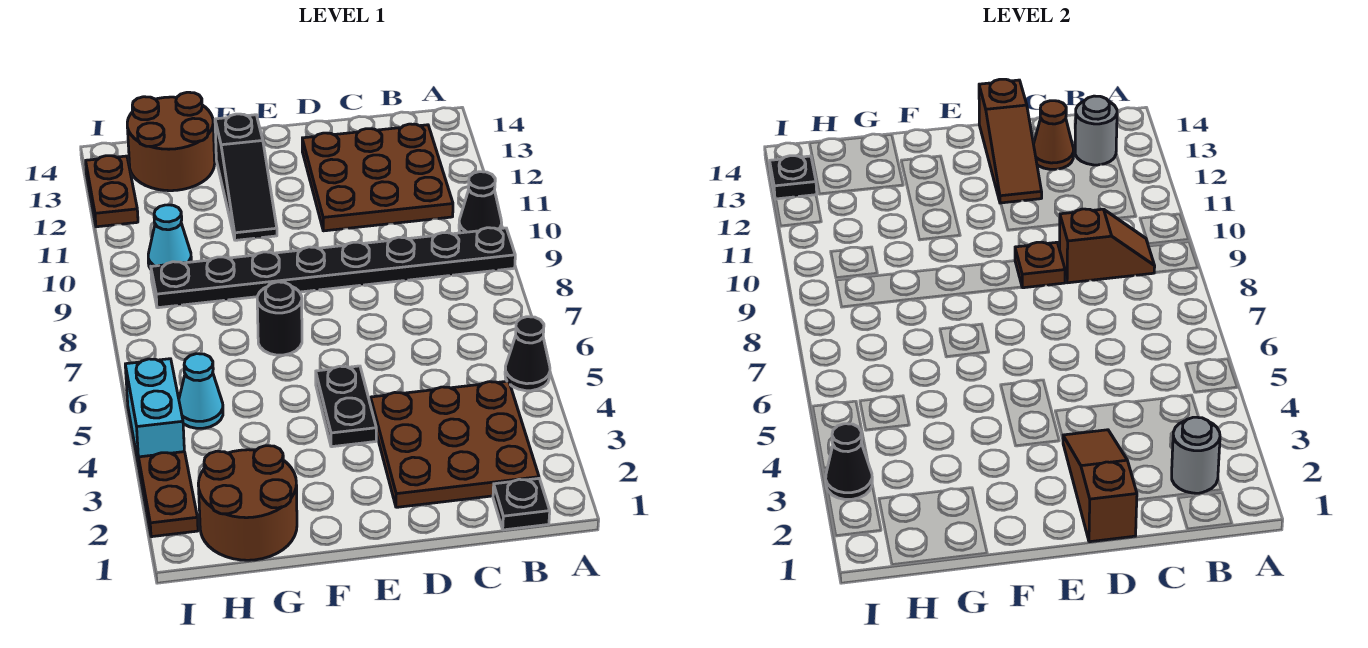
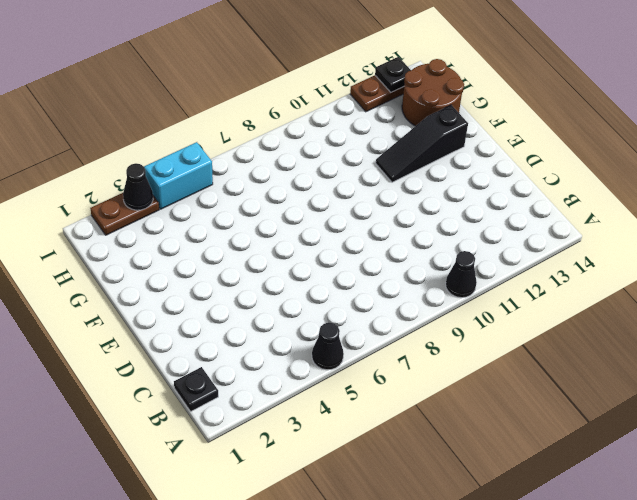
none -> black 1x8 plate [151,228,515,308]
none -> brown 3x3 plate [371,381,539,507]
none -> brown 3x3 plate [302,124,453,231]

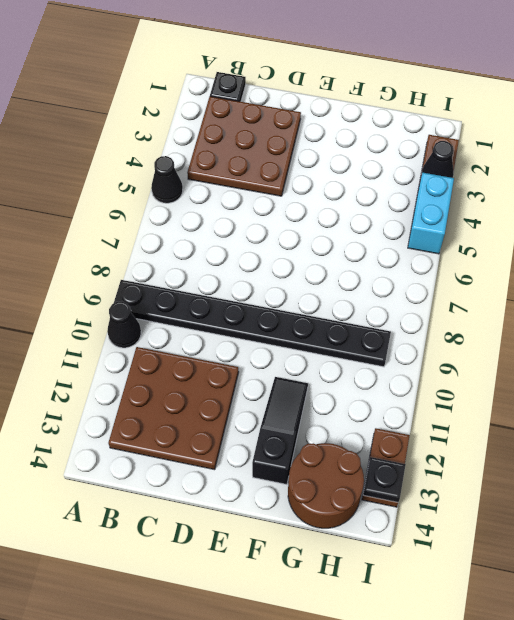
none -> black 1x2 plate [316,366,376,447]
none -> black 1x1 round brick [257,282,302,355]
none -> brown 2x2 round brick [198,446,297,560]

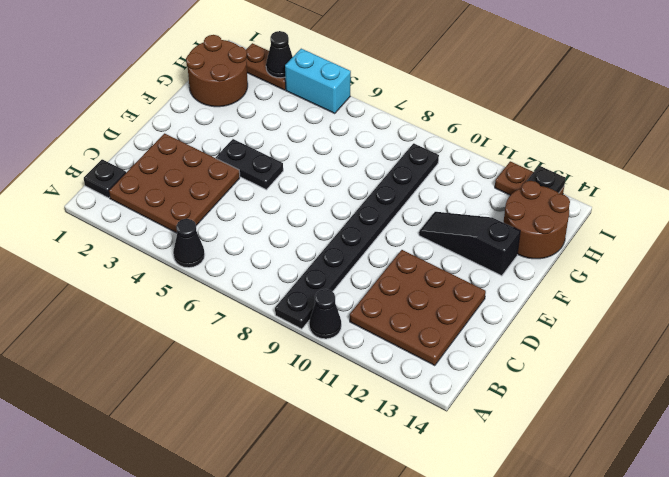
none -> black 1x1 round brick [257,282,302,355]
none -> cyan 1x1 cone [179,354,223,428]
none -> cyan 1x1 cone [148,205,191,269]

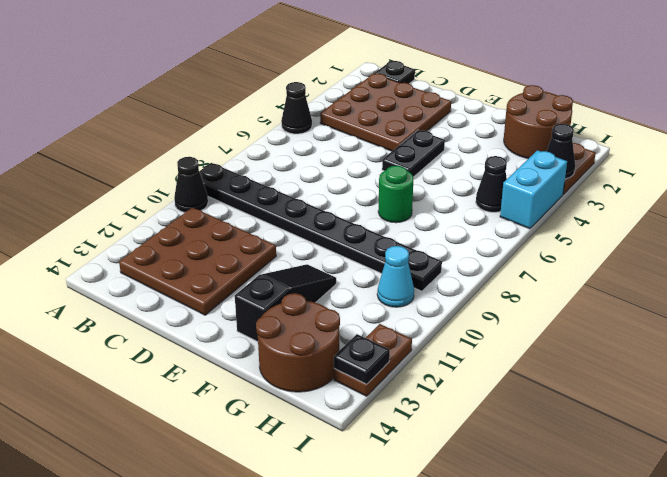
green 1x1 round brick [378,166,413,223] -> black 1x1 round brick [257,282,302,355]
black 1x1 cone [476,156,507,212] -> cyan 1x1 cone [179,354,223,428]
none -> grey 1x1 round brick [1172,417,1220,493]
none -> brown 1x2 slope [1060,209,1155,283]
none -> grey 1x1 round brick [1075,96,1117,165]

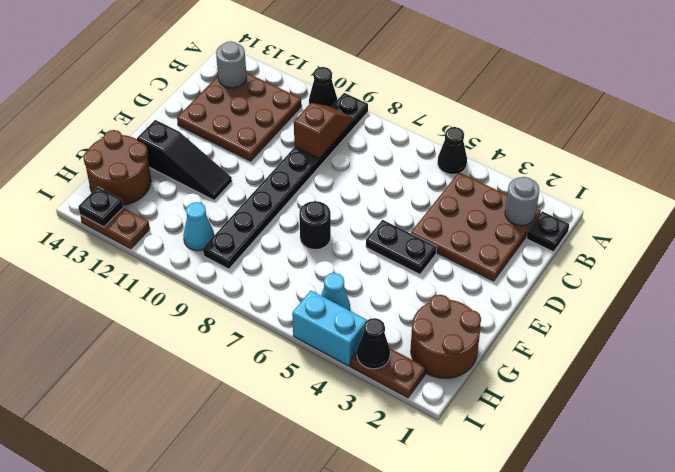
none -> brown 1x1 cone [1034,101,1073,169]
none -> brown 1x3 slope [1063,430,1137,542]
none -> brown 1x1 plate [1015,242,1065,288]

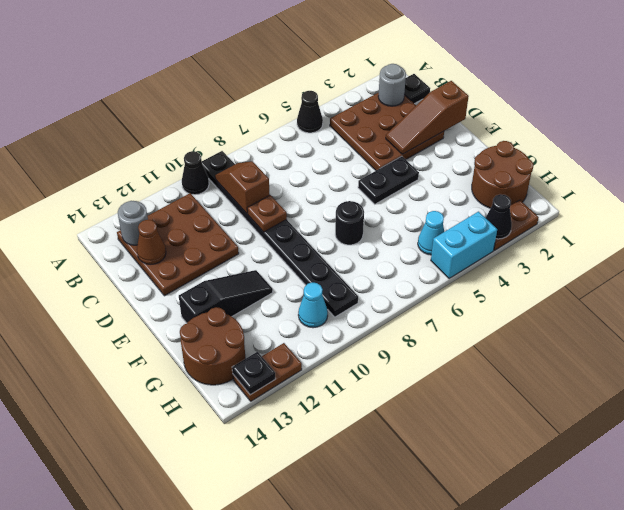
none -> brown 1x3 slope [979,79,1042,203]

